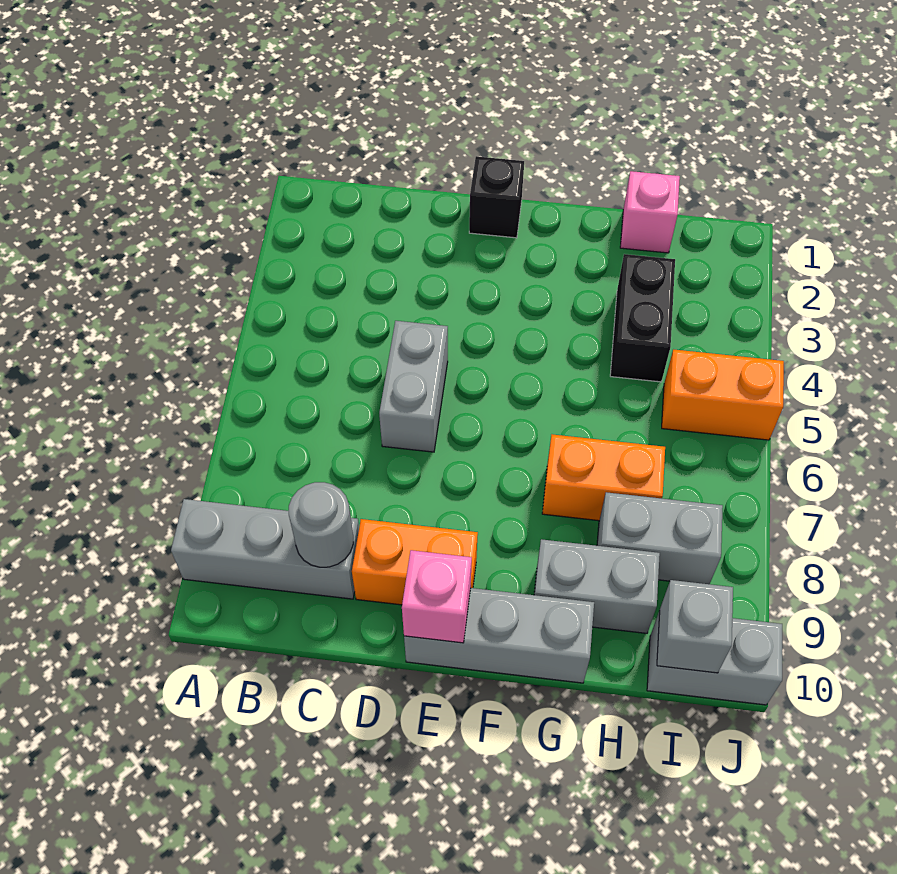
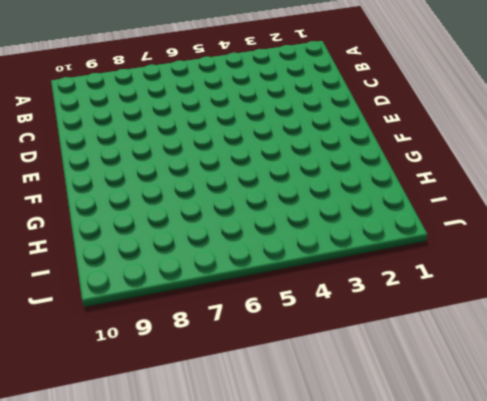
none -> grey 1x3 brick [171,499,359,599]
none -> grey 1x2 brick [379,321,448,452]
none -> orange 1x2 brick [352,519,478,605]

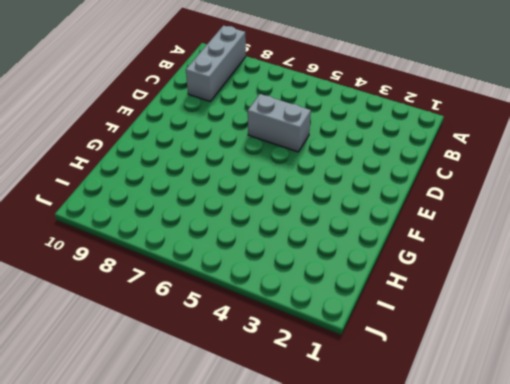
none -> orange 1x2 brick [352,519,478,605]
none -> black 1x1 brick [469,156,524,238]
none -> grey 1x3 brick [404,588,594,683]

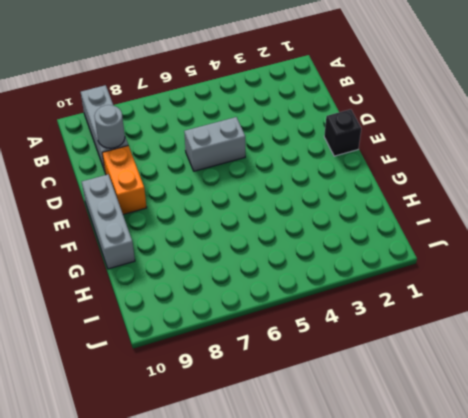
none -> orange 1x2 brick [542,434,665,521]
none -> grey 1x2 brick [534,539,660,633]
none -> pink 1x1 brick [620,171,680,253]

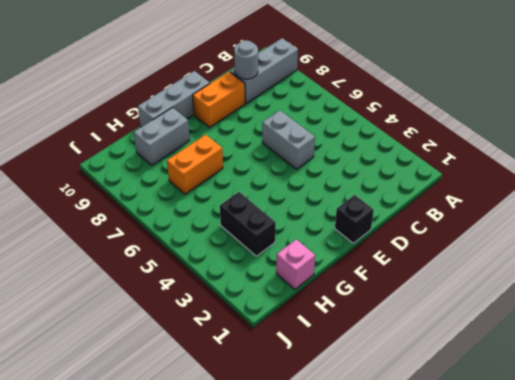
none -> grey 1x2 brick [597,492,723,584]
none -> orange 1x2 brick [662,350,784,440]
none -> grey 1x2 brick [647,611,782,705]

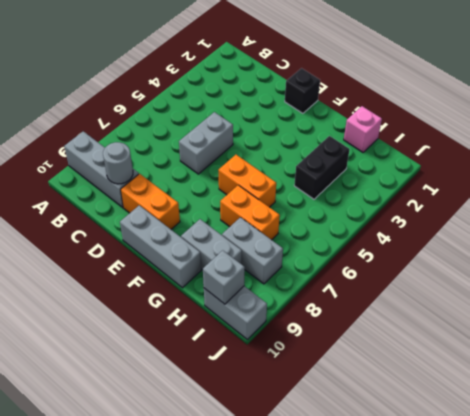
orange 1x2 brick [219,155,276,207] -> orange 1x2 brick moved to [662,350,784,440]
none -> pink 1x1 brick [402,550,472,643]

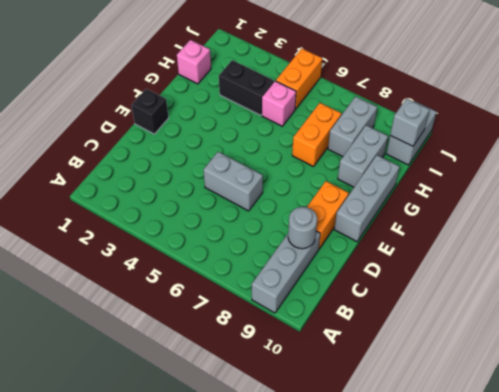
pink 1x1 brick [262,81,296,126] -> pink 1x1 brick moved to [402,550,472,643]

